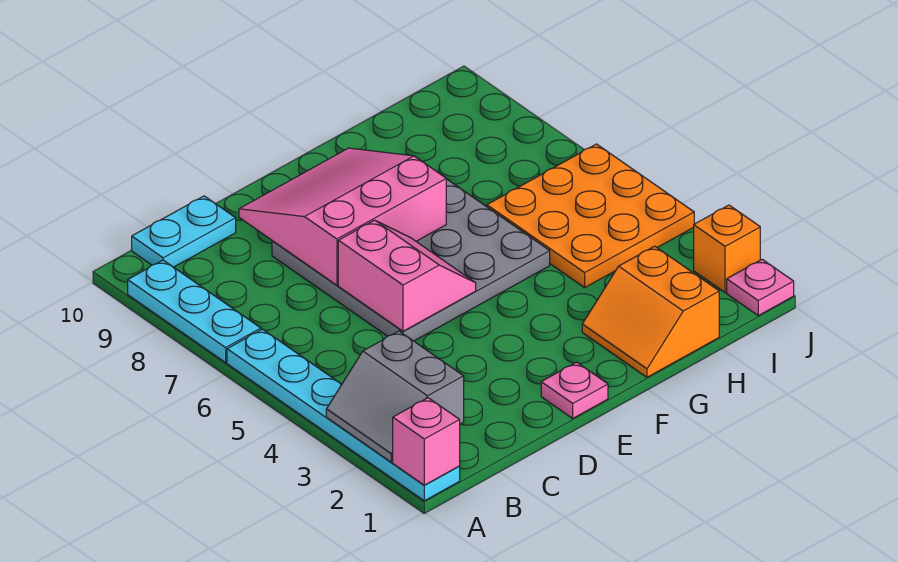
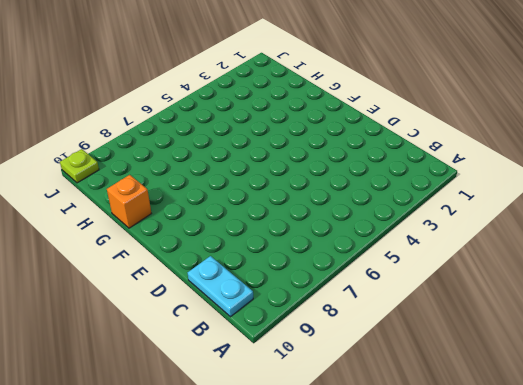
orange 1x1 brick [107,175,151,228] -> orange 1x1 brick moved to [694,205,760,293]
lime 1x1 plate [60,149,99,183] -> none
none -> cyan 1x6 plate [227,329,460,501]
none -> cyan 1x3 plate [128,260,261,363]
none -> grey 4x4 plate [272,179,550,341]

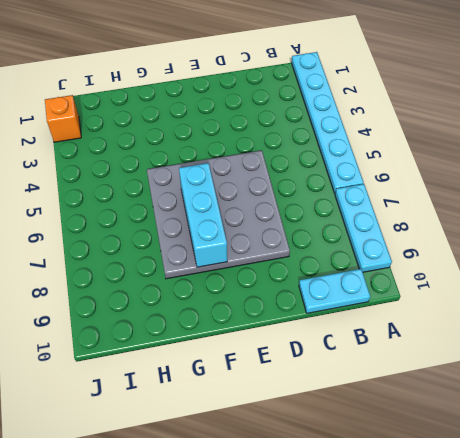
cyan 1x3 brick [179,163,227,267] -> pink 3x3 slope [239,148,446,285]
none -> pink 1x1 plate [541,362,608,418]
none -> orange 2x2 slope [582,246,719,377]
none -> orange 3x3 plate [487,144,694,288]

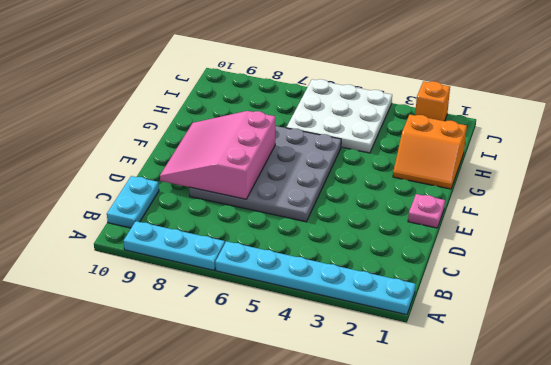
white 3x3 plate [286,79,392,153] -> orange 3x3 plate [487,144,694,288]
none -> pink 1x1 plate [727,259,794,316]
none -> pink 1x1 brick [393,398,460,485]
none -> grey 2x2 slope [326,331,464,462]

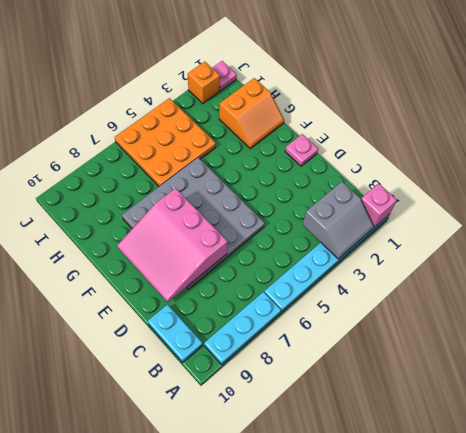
none -> pink 2x2 slope [338,220,476,331]

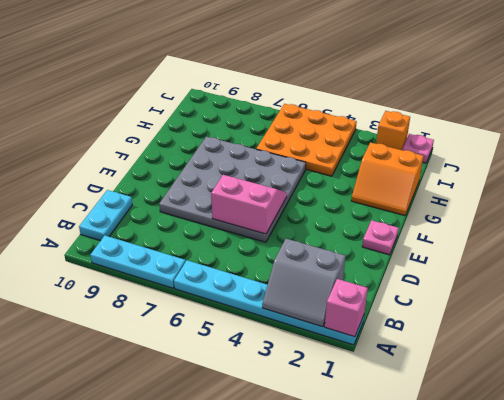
none -> pink 3x3 slope [239,148,446,285]

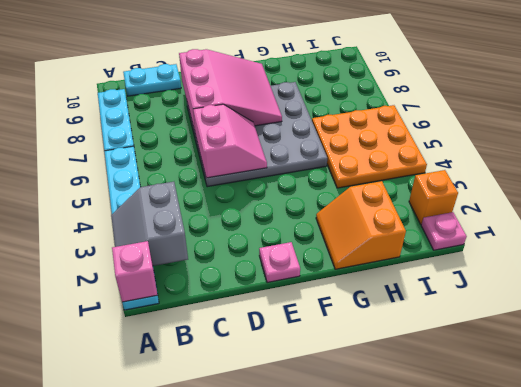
pink 3x3 slope [179,49,282,135] -> pink 3x3 slope turned to [239,148,446,285]

